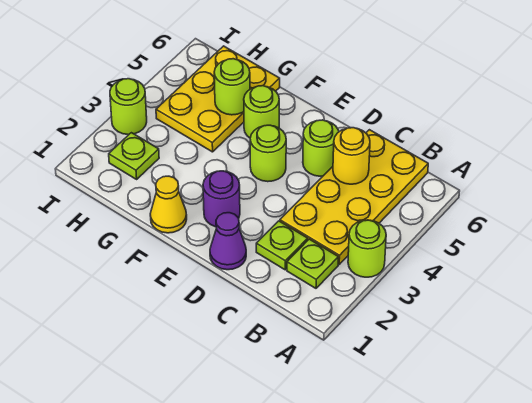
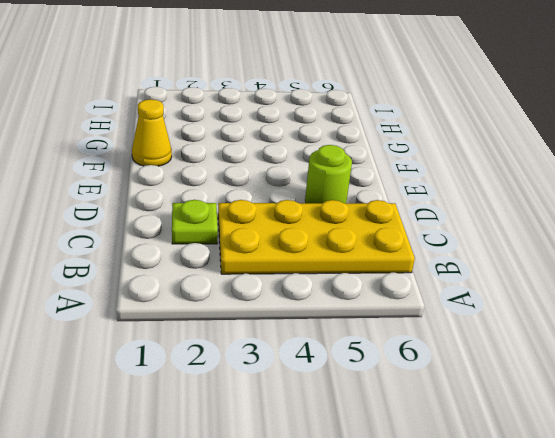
none -> lime 1x1 round brick [348,220,386,277]
none -> lime 1x1 plate [287,239,338,288]
none -> purple 1x1 cone [210,213,246,270]

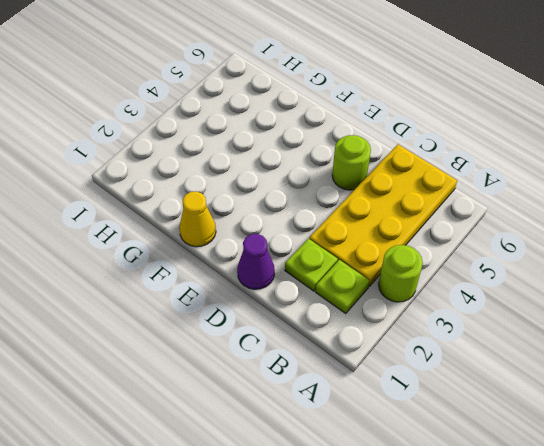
none -> purple 1x1 round brick [203,171,240,227]
none -> lime 1x1 round brick [250,125,286,182]
none -> lime 1x1 round brick [244,86,279,138]

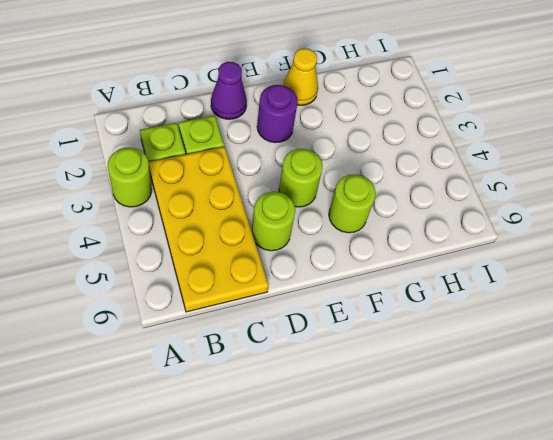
none -> yellow 2x3 plate [156,46,280,152]
none -> lime 1x1 plate [109,133,159,179]
none -> lime 1x1 round brick [110,79,147,135]

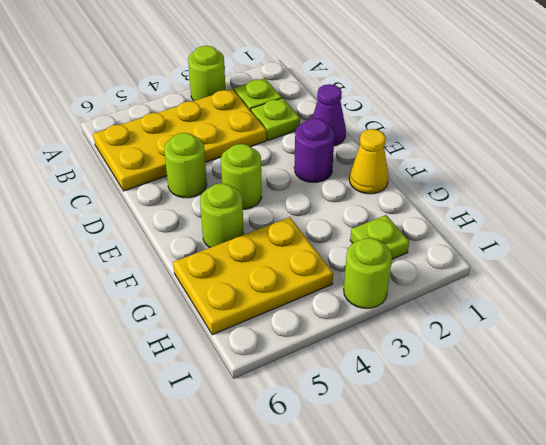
none -> yellow 1x1 round brick [333,128,370,184]
none -> lime 1x1 round brick [214,59,250,115]

